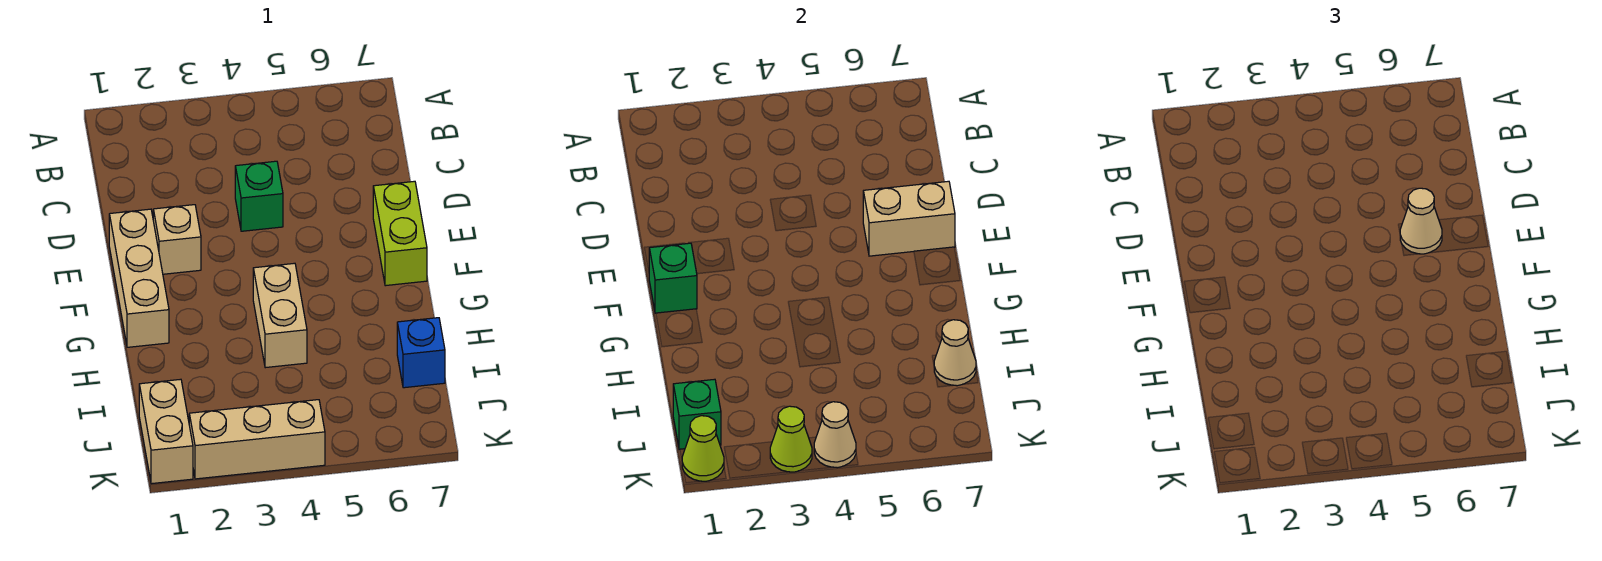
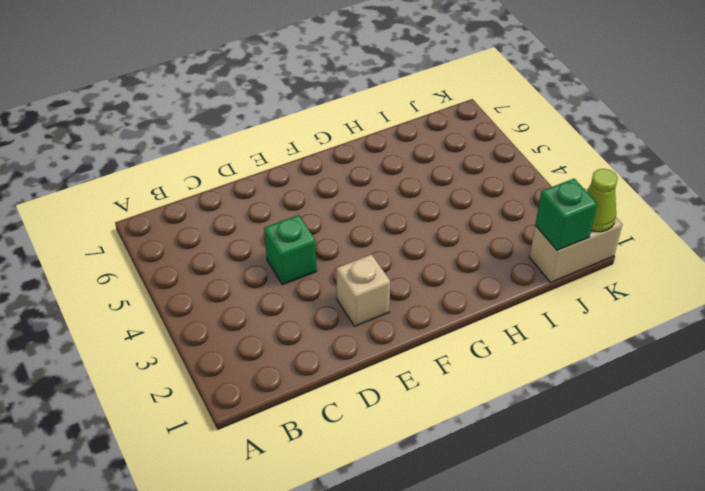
none -> tan 1x3 brick [109,209,169,347]
none -> lime 1x2 brick [373,181,427,286]
none -> tan 1x2 brick [253,263,307,368]

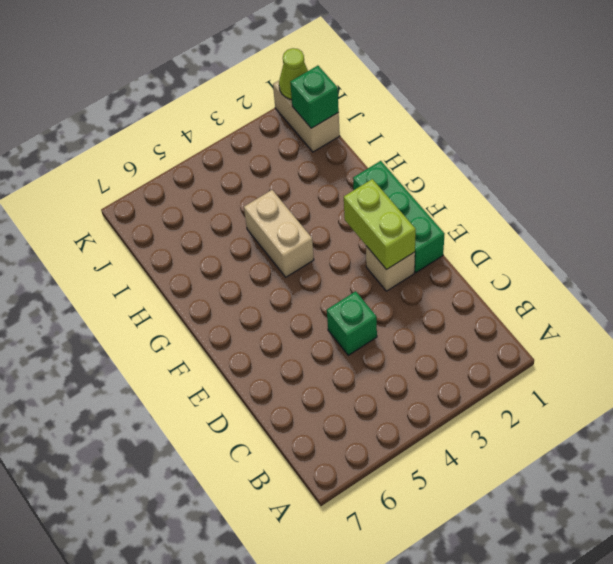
green 1x3 brick [353,161,444,273] -> tan 1x3 brick [109,209,169,347]
lime 1x2 brick [344,179,416,270] -> lime 1x2 brick moved to [373,181,427,286]
none -> blue 1x1 brick [397,318,445,388]
none -> tan 1x3 brick [189,400,325,479]
none -> tan 1x2 brick [863,181,955,256]

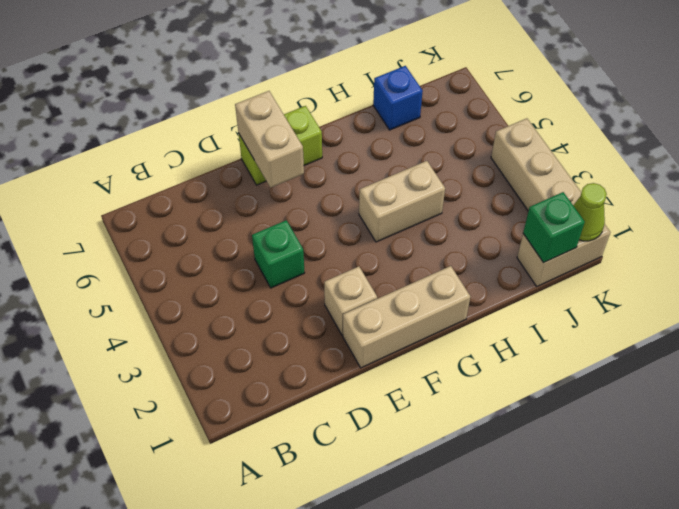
none -> green 1x1 brick [649,243,697,313]
none -> tan 1x1 cone [934,320,976,386]
none -> lime 1x1 cone [770,406,812,472]

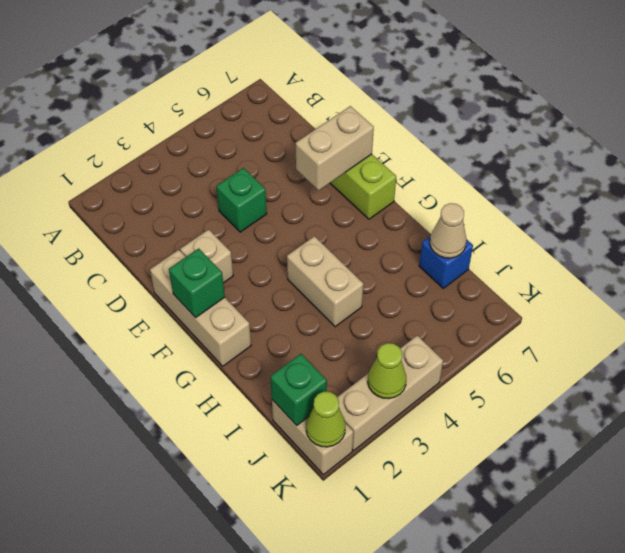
none -> tan 1x1 cone [814,402,856,468]
none -> tan 1x1 cone [1400,188,1442,254]

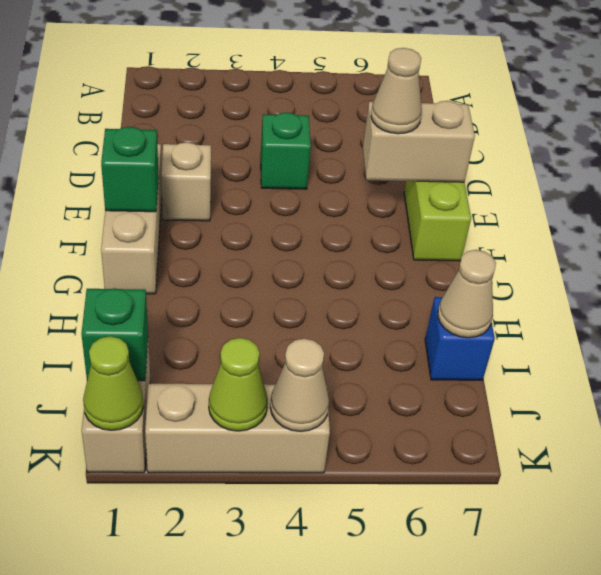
none -> tan 1x2 brick [253,263,307,368]

